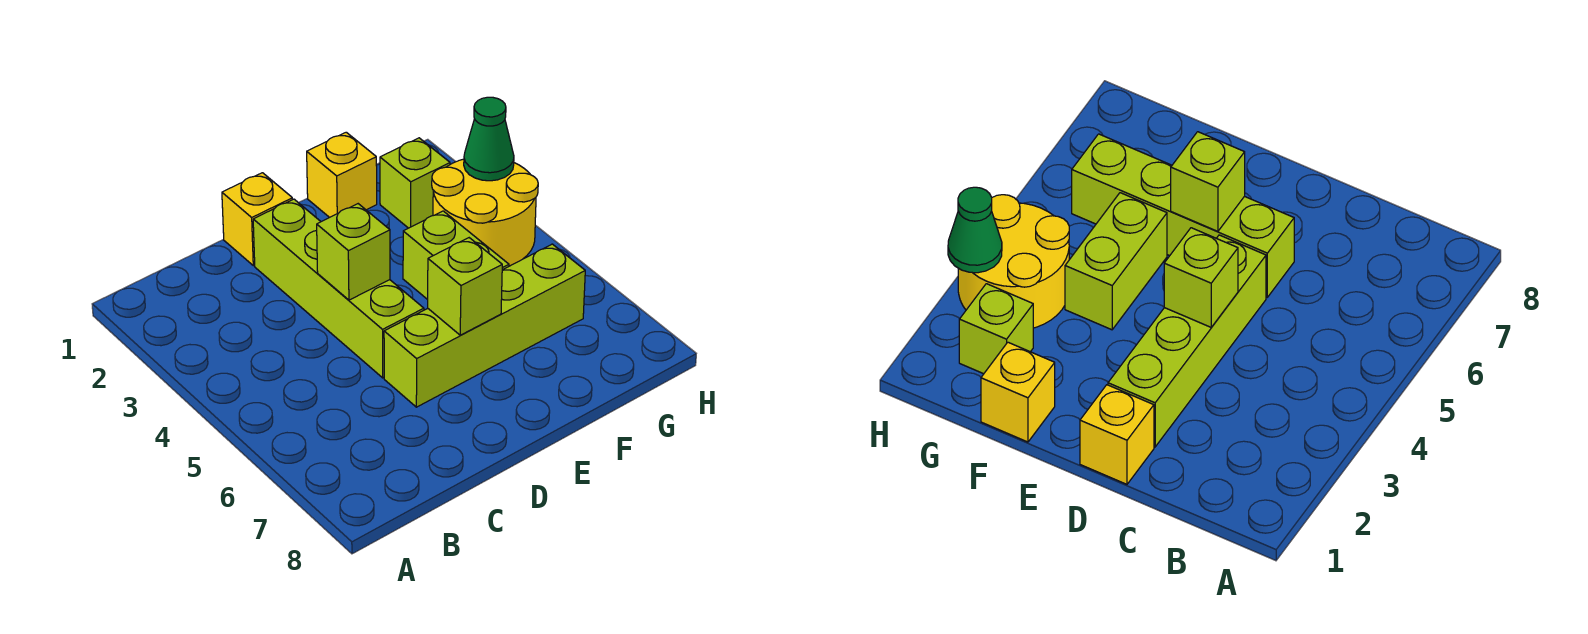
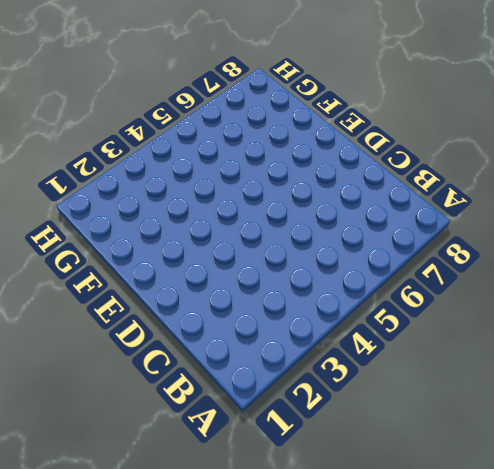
none -> yellow 1x1 brick [222,173,293,266]
none -> lime 1x4 brick [253,199,424,378]

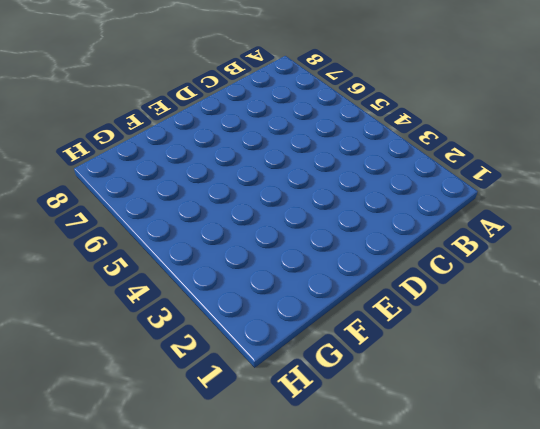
none -> yellow 1x1 brick [222,173,293,266]
none -> lime 1x4 brick [253,199,424,378]

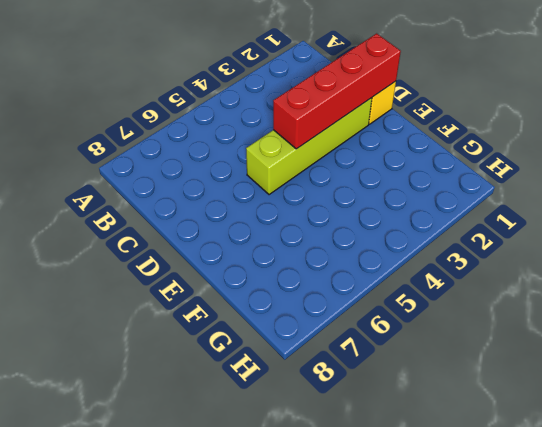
red 1x4 brick [273,33,401,149] -> lime 1x1 brick [317,204,390,300]
none -> lime 1x4 brick [384,244,585,407]
none -> yellow 1x1 brick [307,132,377,217]

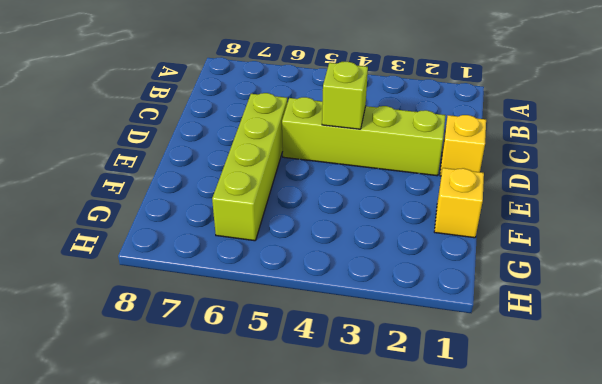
none -> lime 1x2 brick [403,211,509,300]
none -> lime 1x1 brick [380,138,450,228]

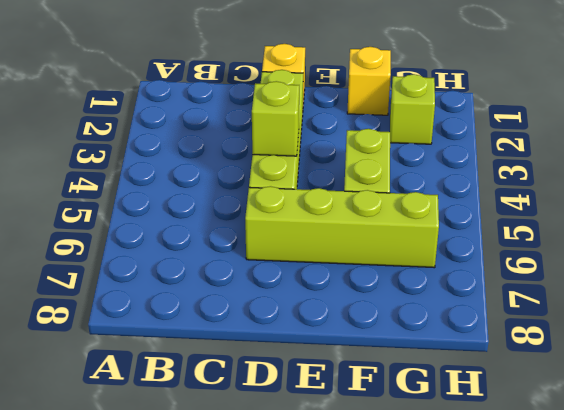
none -> yellow 2x2 round brick [432,159,538,266]
none -> lime 1x1 brick [428,238,502,335]

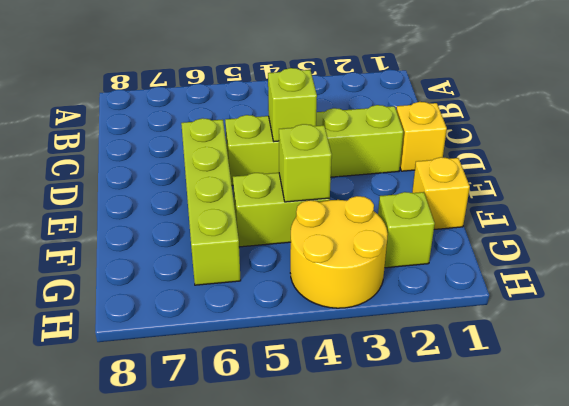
lime 1x1 brick [279,124,332,202] -> lime 1x1 brick moved to [428,238,502,335]
none -> green 1x1 cone [464,97,514,181]

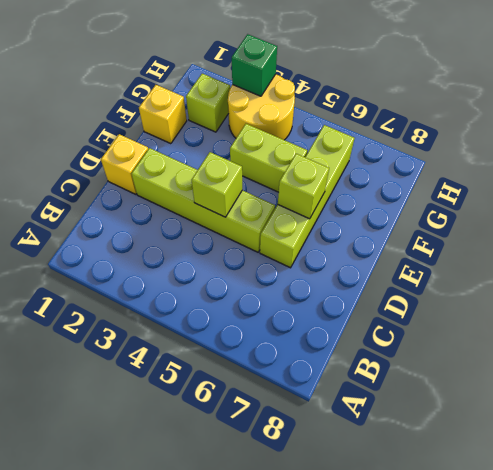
green 1x1 brick [232,34,277,96] -> green 1x1 cone [464,97,514,181]

